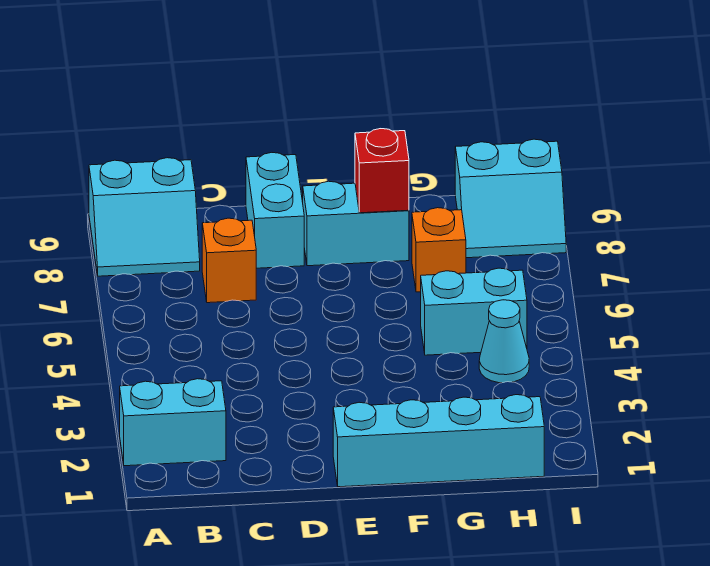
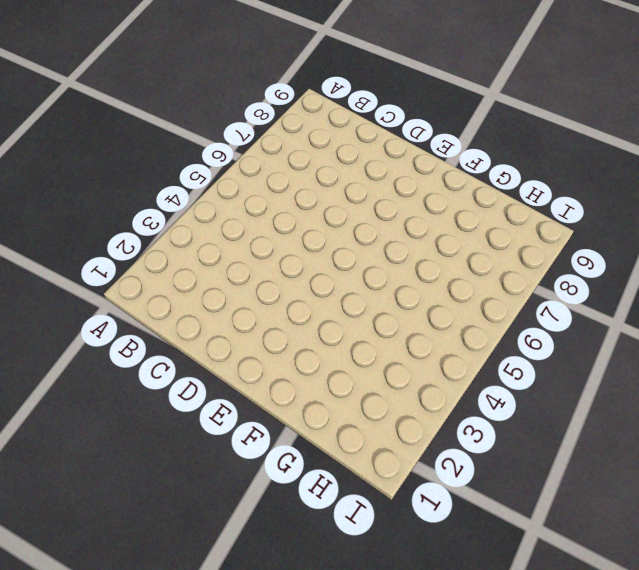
none -> cyan 1x2 brick [120,379,226,466]
none -> cyan 2x2 slope [89,158,200,276]

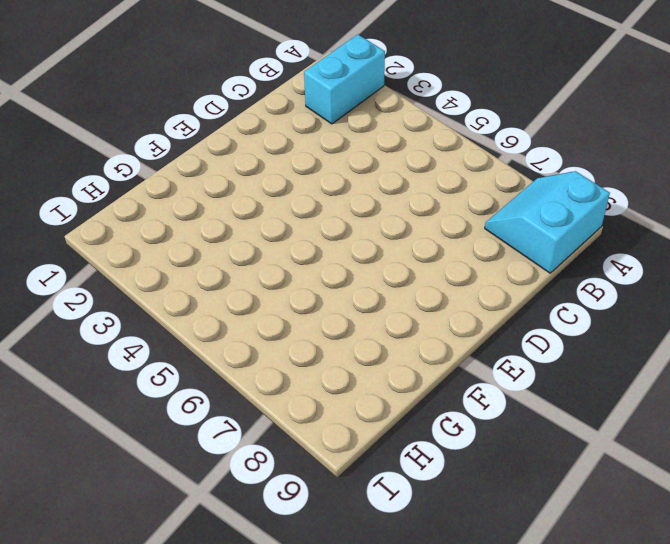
none -> orange 1x1 brick [202,218,256,303]
none -> cyan 1x2 brick [246,153,304,268]

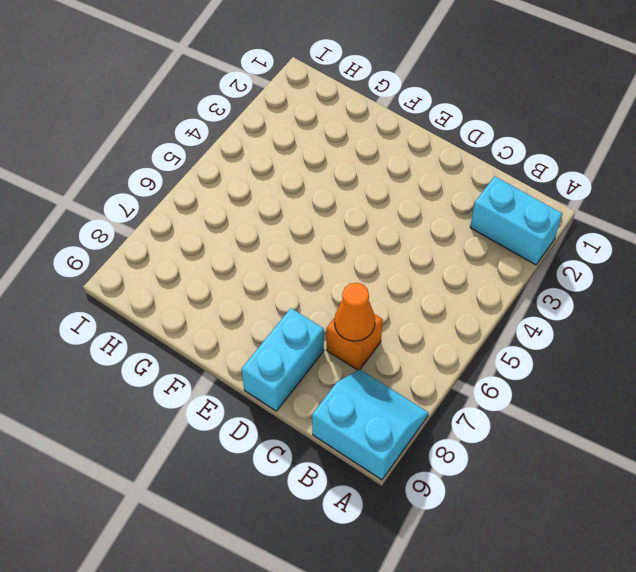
orange 1x1 cone [334,283,375,341] -> none
none -> cyan 1x4 brick [333,395,544,487]
none -> cyan 1x2 brick [303,181,409,266]

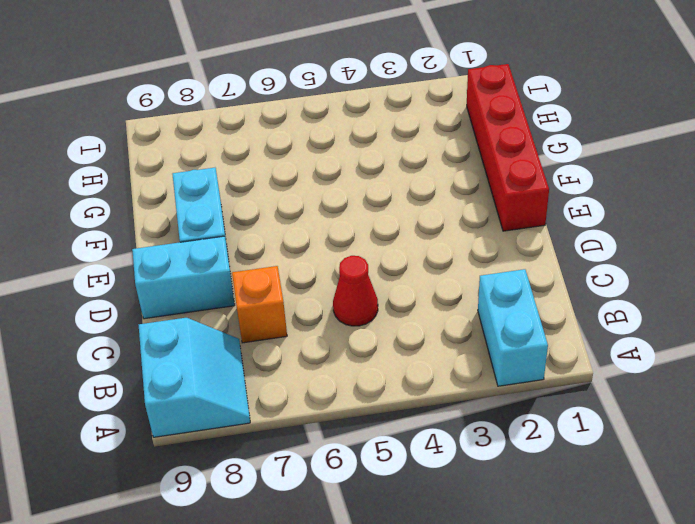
red 1x1 cone [333,256,378,326] -> none
red 1x4 brick [467,64,549,231] -> cyan 1x4 brick [333,395,544,487]
none -> cyan 1x2 brick [421,268,527,355]
none -> orange 1x1 brick [412,208,466,292]

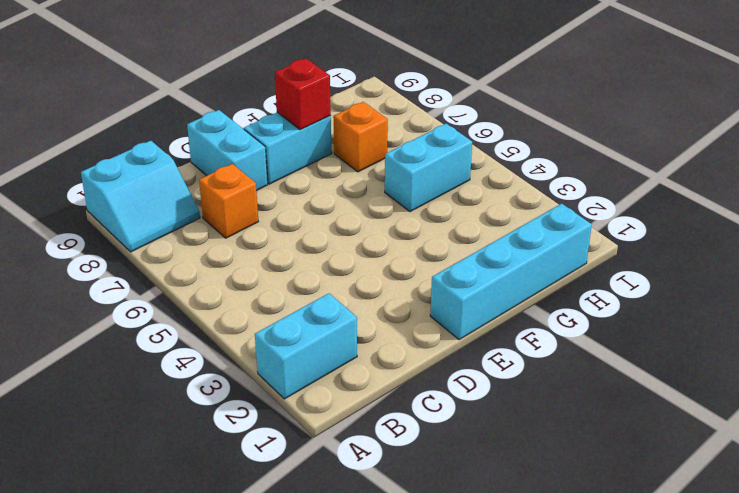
none -> cyan 1x1 cone [479,300,529,383]
none -> cyan 2x2 slope [455,139,566,258]

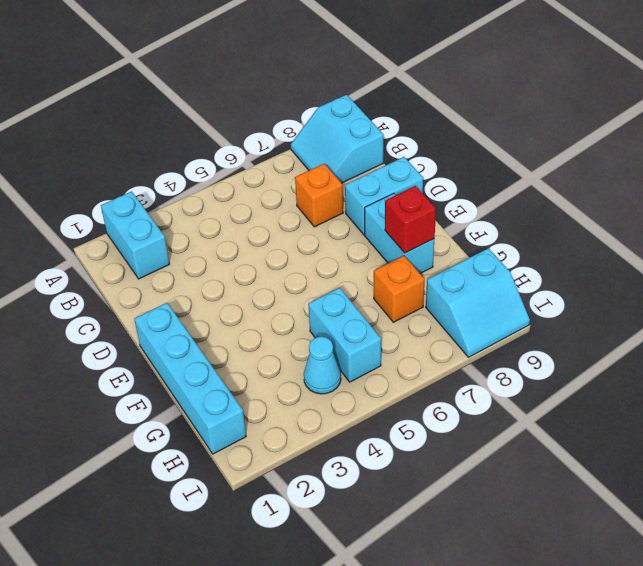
cyan 2x2 slope [426,248,530,357] -> cyan 2x2 slope turned to [455,139,566,258]

